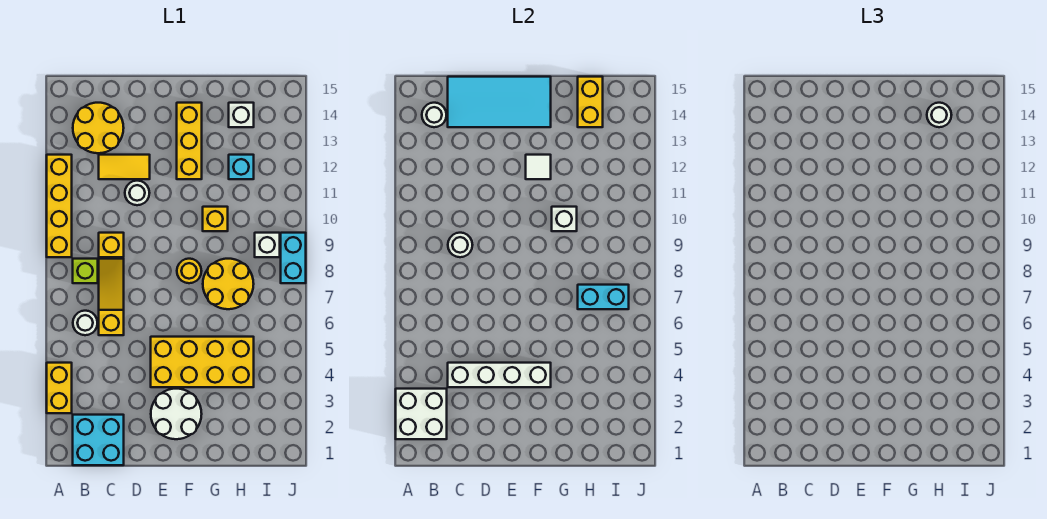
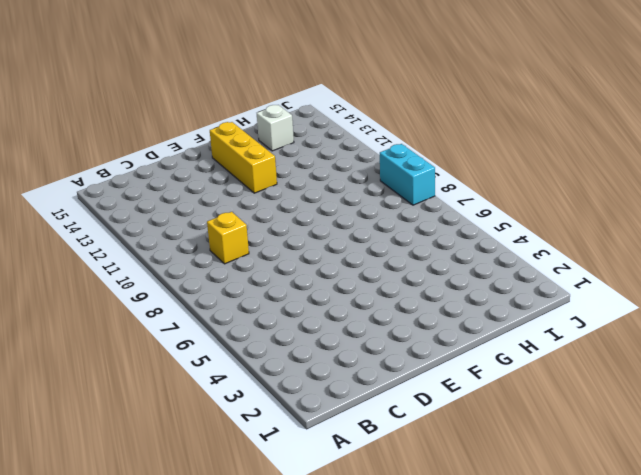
none -> yellow 1x2 brick [47,363,72,413]
none -> yellow 1x4 brick [47,155,72,257]
none -> cyan 2x2 brick [73,415,124,465]
none -> white 1x1 round brick [73,311,97,335]

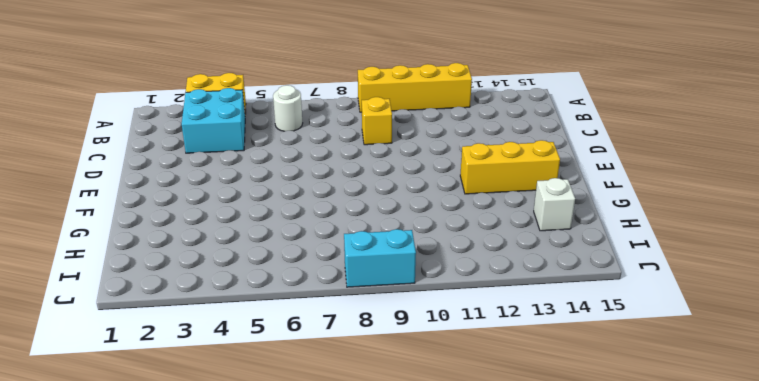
cyan 2x2 brick [182,88,245,153] -> cyan 2x2 brick moved to [73,415,124,465]
none -> lime 1x1 brick [73,259,98,283]
none -> yellow 2x2 round brick [73,103,124,153]
none -> yellow 1x3 slope [99,259,124,335]
none -> yellow 1x2 tile [99,155,150,179]

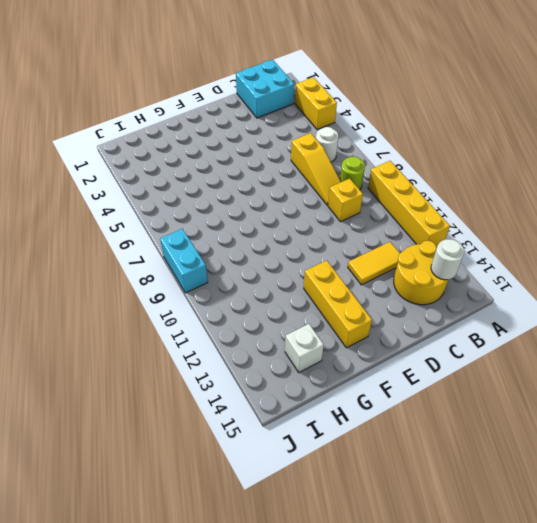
lime 1x1 round brick [340,157,365,190] -> lime 1x1 brick [73,259,98,283]
none -> white 1x1 round brick [125,181,149,205]
none -> white 2x2 round brick [151,389,202,439]
none -> yellow 2x4 brick [151,337,254,387]
none -> yellow 1x1 round brick [177,259,201,283]

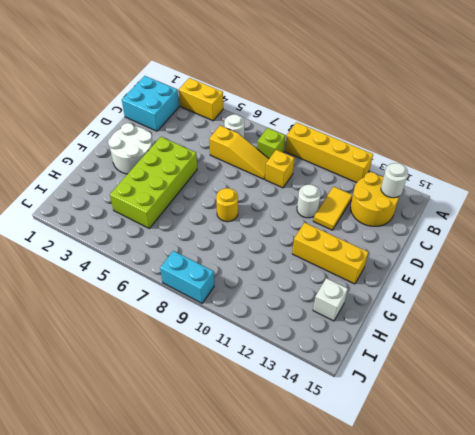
lime 2x4 brick [110,137,197,228] -> yellow 2x4 brick [151,337,254,387]
none -> yellow 2x2 round brick [203,259,254,309]
none -> yellow 1x1 brick [203,207,228,231]
none -> cyan 1x1 brick [229,155,254,179]
none -> white 1x1 brick [255,233,280,257]

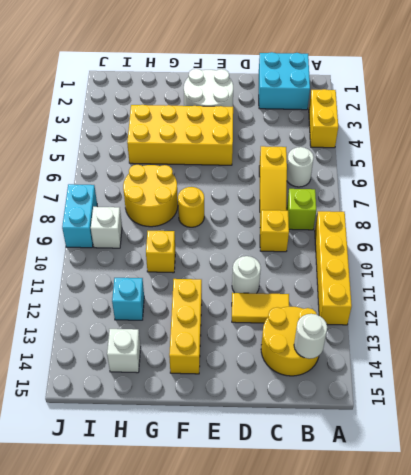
none -> white 2x2 brick [396,389,447,439]
none -> white 1x4 brick [448,363,551,387]
none -> white 1x1 round brick [448,233,472,257]
none -> cyan 2x4 tile [448,77,551,127]

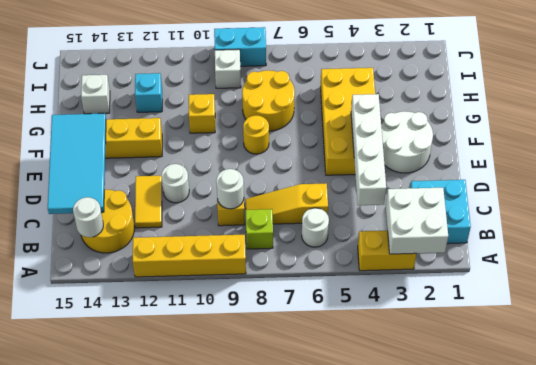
none -> white 1x1 tile [526,155,551,179]
none -> white 1x1 brick [552,207,577,231]
none -> cyan 1x2 brick [578,285,629,309]
none -> yellow 1x2 brick [578,77,603,127]

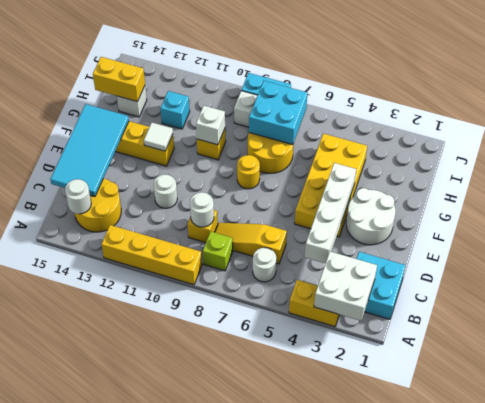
cyan 2x2 brick [249,81,307,145] -> cyan 1x2 brick [578,285,629,309]
none -> yellow 1x2 tile [99,155,150,179]
none -> white 1x1 round brick [927,103,951,127]

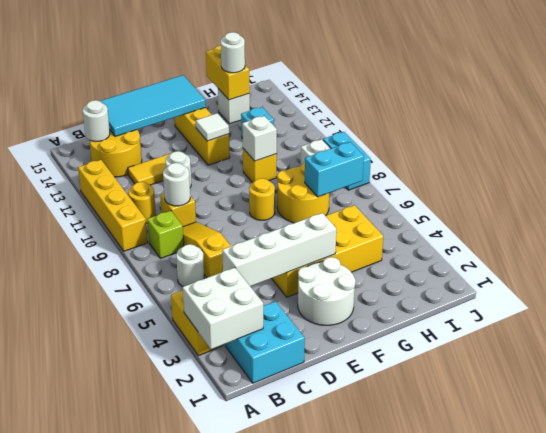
yellow 1x1 round brick [129,182,156,223] -> none

